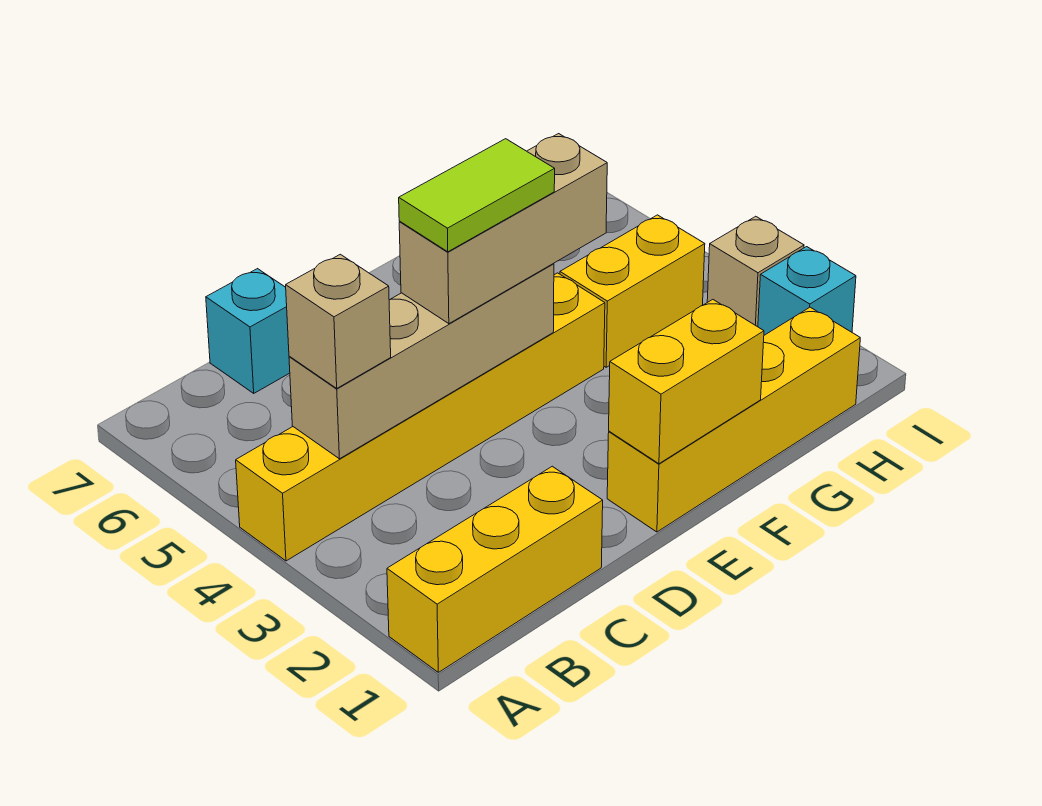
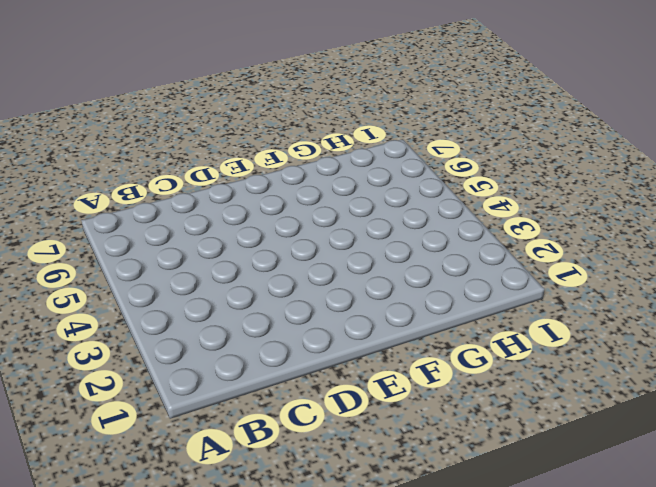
none -> yellow 1x3 brick [387,466,603,672]
none -> yellow 1x6 brick [236,273,605,561]
none -> cyan 1x1 brick [206,269,290,393]

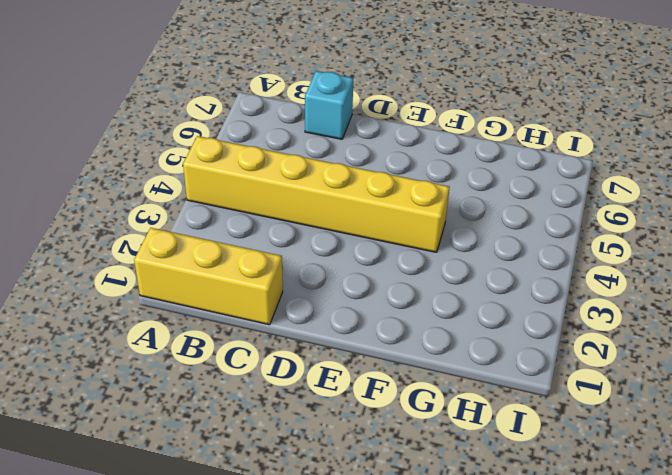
none -> yellow 1x4 brick [607,307,860,532]
none -> yellow 1x2 brick [560,215,705,367]
none -> cyan 1x1 brick [758,247,856,335]

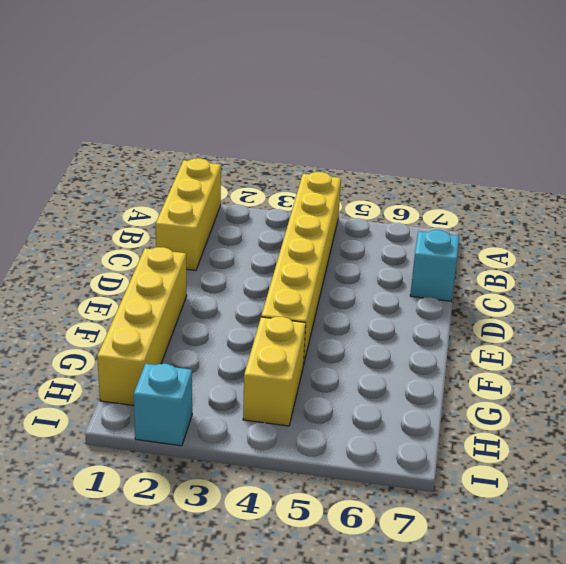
none -> tan 1x1 brick [707,216,804,327]
none -> tan 1x4 brick [289,264,554,459]
none -> yellow 1x2 brick [609,300,764,464]

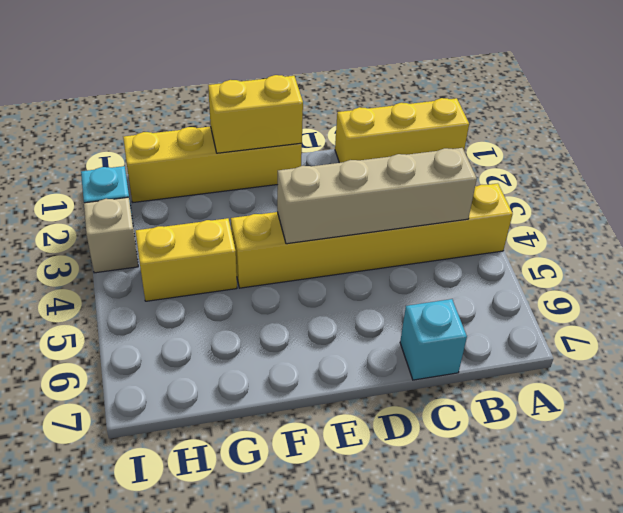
none -> tan 1x1 brick [286,254,391,388]
none -> tan 1x3 brick [399,134,607,324]
none -> lime 1x2 tile [399,139,555,252]

